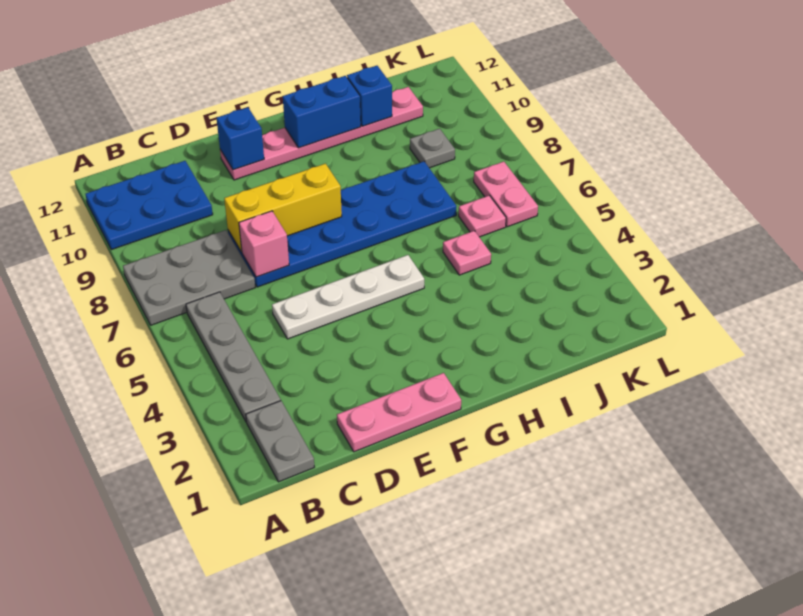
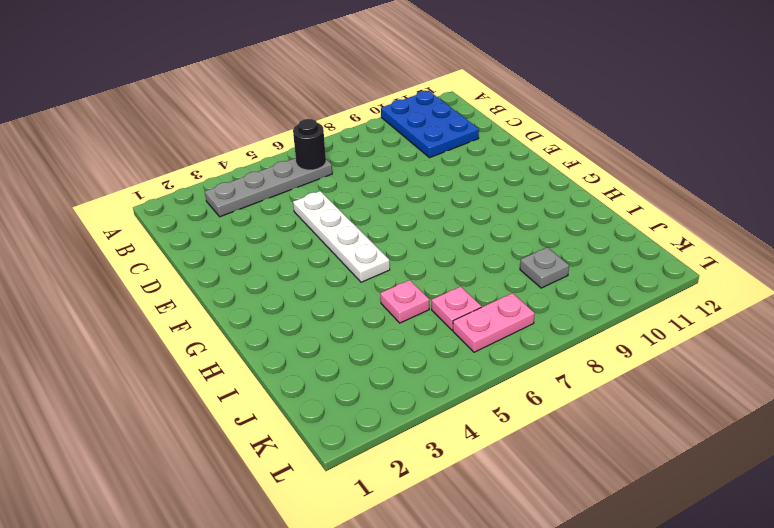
black 1x1 round brick [293,119,326,170] -> none
none -> grey 2x3 plate [123,230,255,325]
none -> grey 1x2 plate [246,401,314,482]
none -> pink 1x3 plate [337,373,461,452]

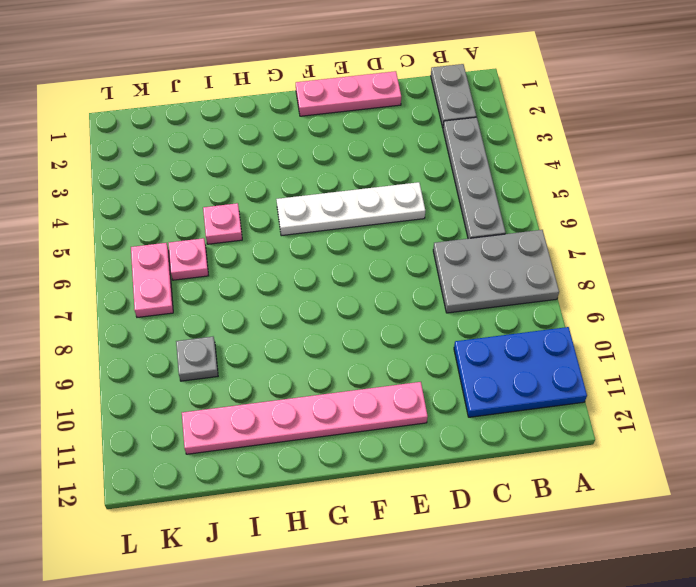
none -> blue 2x6 plate [228,161,456,287]
none -> pink 1x1 brick [239,211,289,277]
none -> yellow 1x3 brick [224,164,342,252]

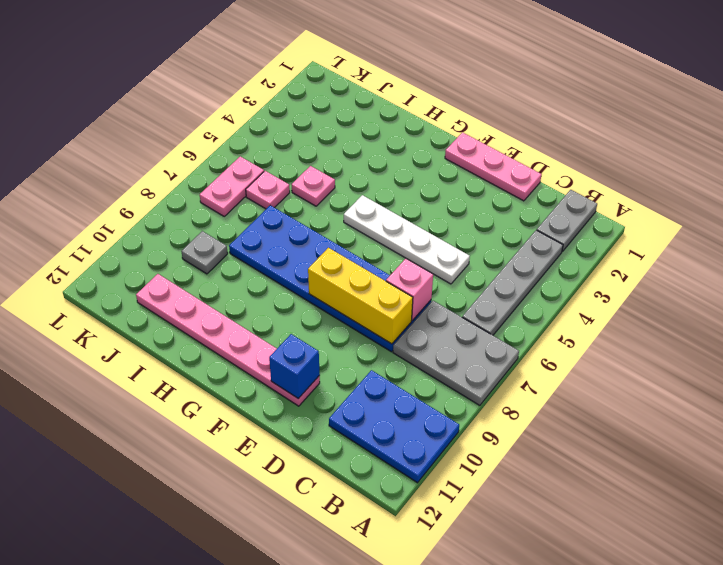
none -> blue 1x2 brick [283,76,361,148]
none -> blue 1x1 brick [347,66,392,126]

